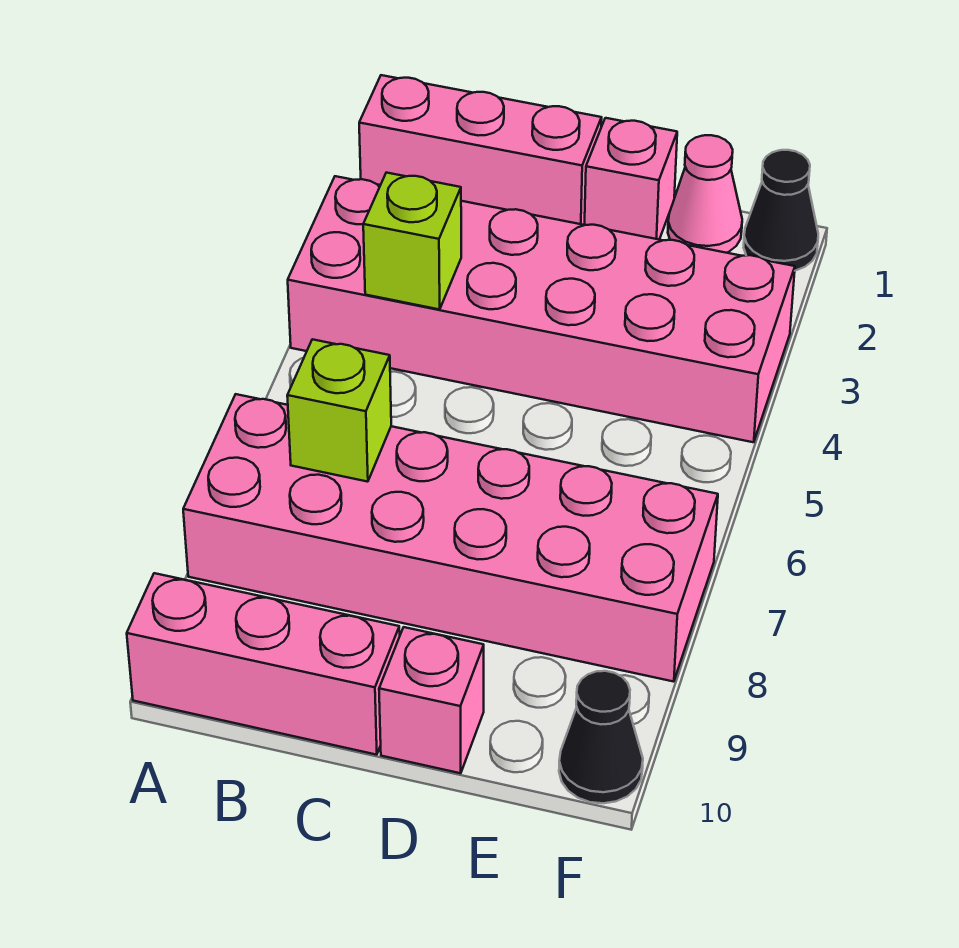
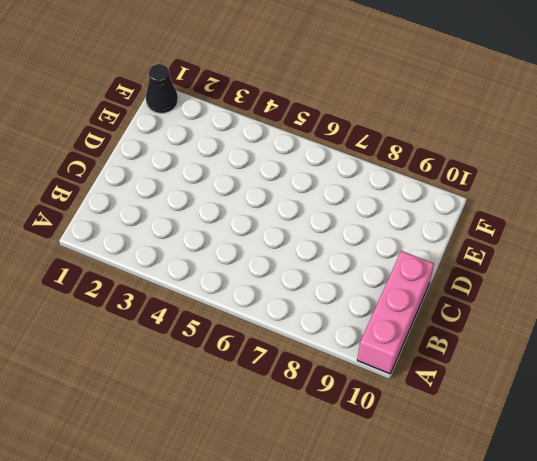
none -> pink 1x3 brick [359,75,602,225]
none -> pink 2x6 brick [288,176,795,442]

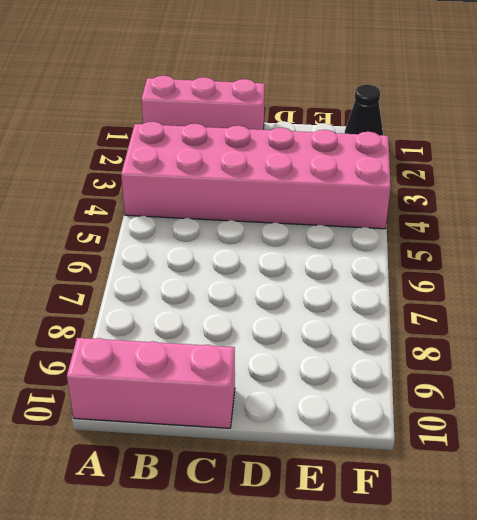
none -> pink 2x6 brick [183,394,718,682]
none -> pink 1x1 brick [585,118,677,239]

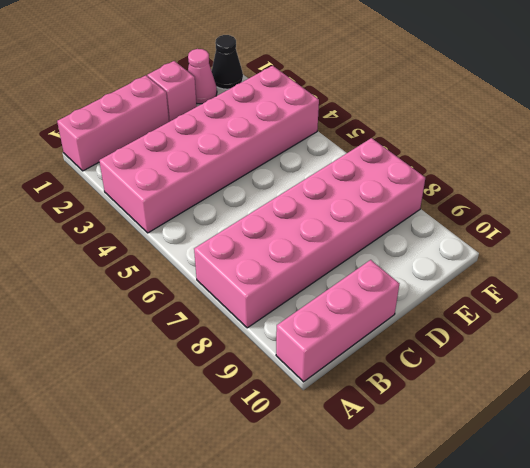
none -> pink 1x1 brick [379,627,484,773]
none -> black 1x1 cone [559,671,643,803]

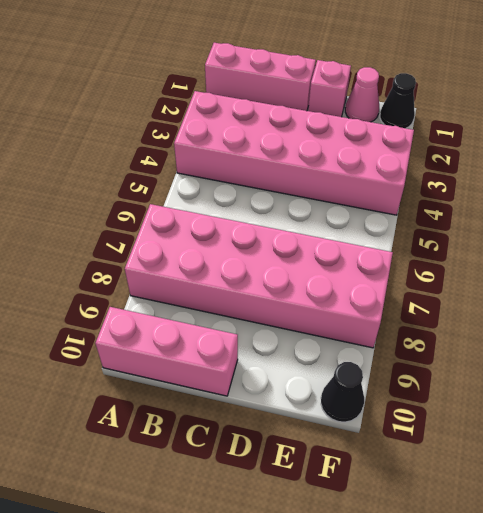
none -> pink 1x1 brick [379,627,484,773]
none -> lime 1x1 brick [363,173,461,309]

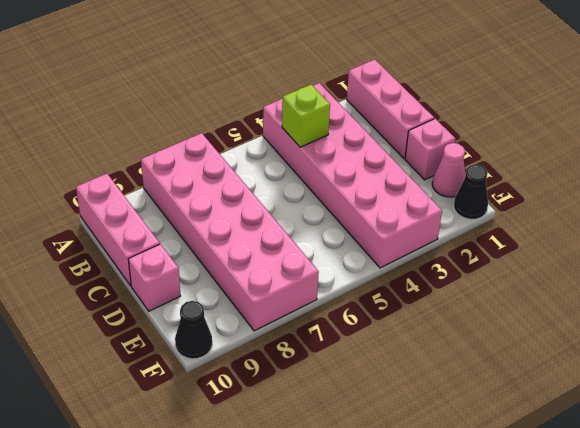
none -> lime 1x1 brick [287,339,391,482]

